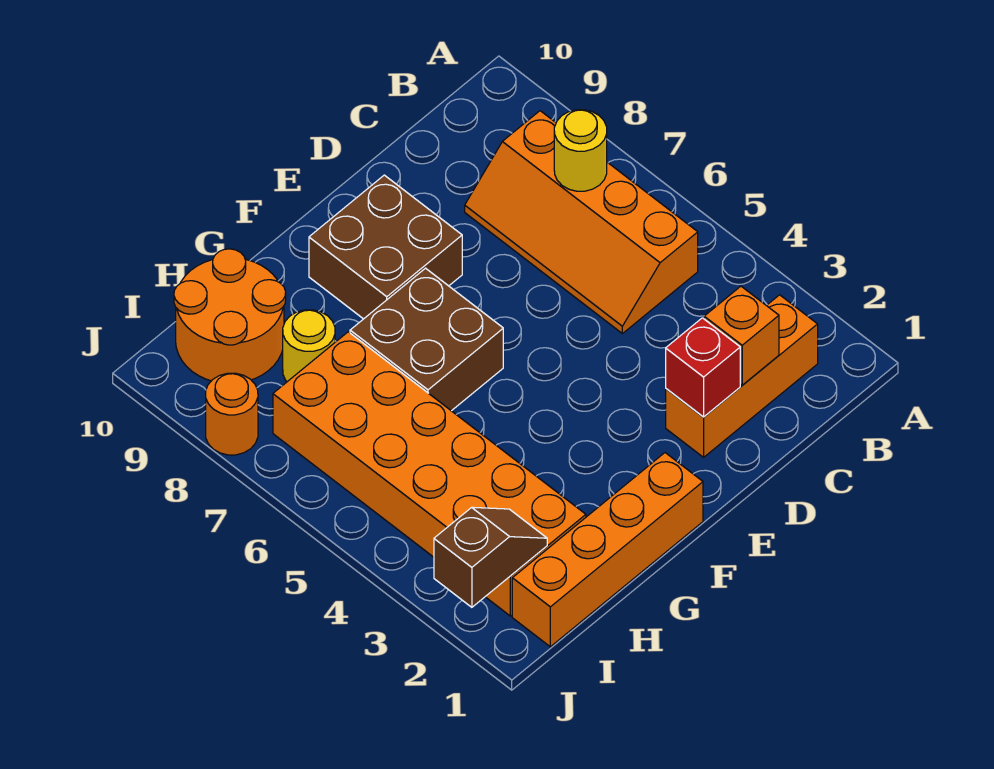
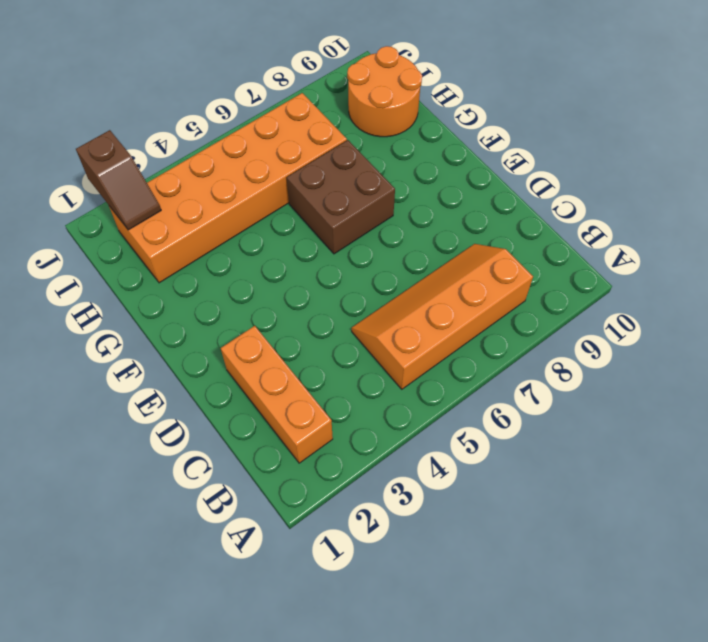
none -> brown 2x2 brick [309,175,462,319]
none -> orange 1x4 brick [512,453,703,647]
none -> yellow 1x1 round brick [283,310,335,382]

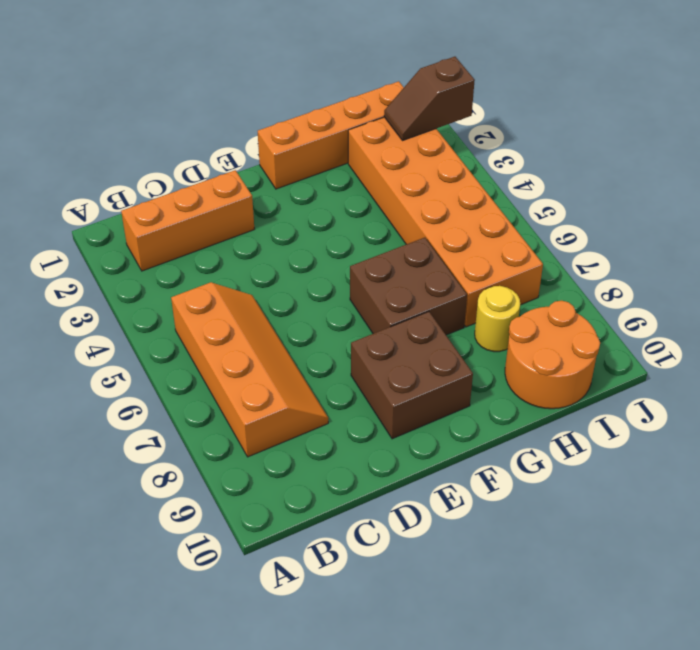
none -> orange 1x1 round brick [206,373,258,455]
none -> yellow 1x1 round brick [554,110,607,191]
none -> orange 1x1 brick [704,286,779,385]

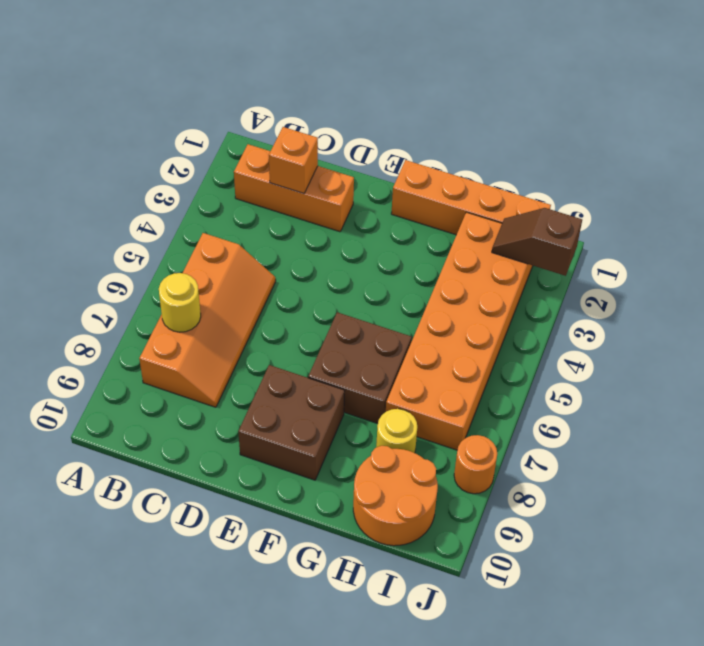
none -> red 1x1 brick [666,318,740,417]

